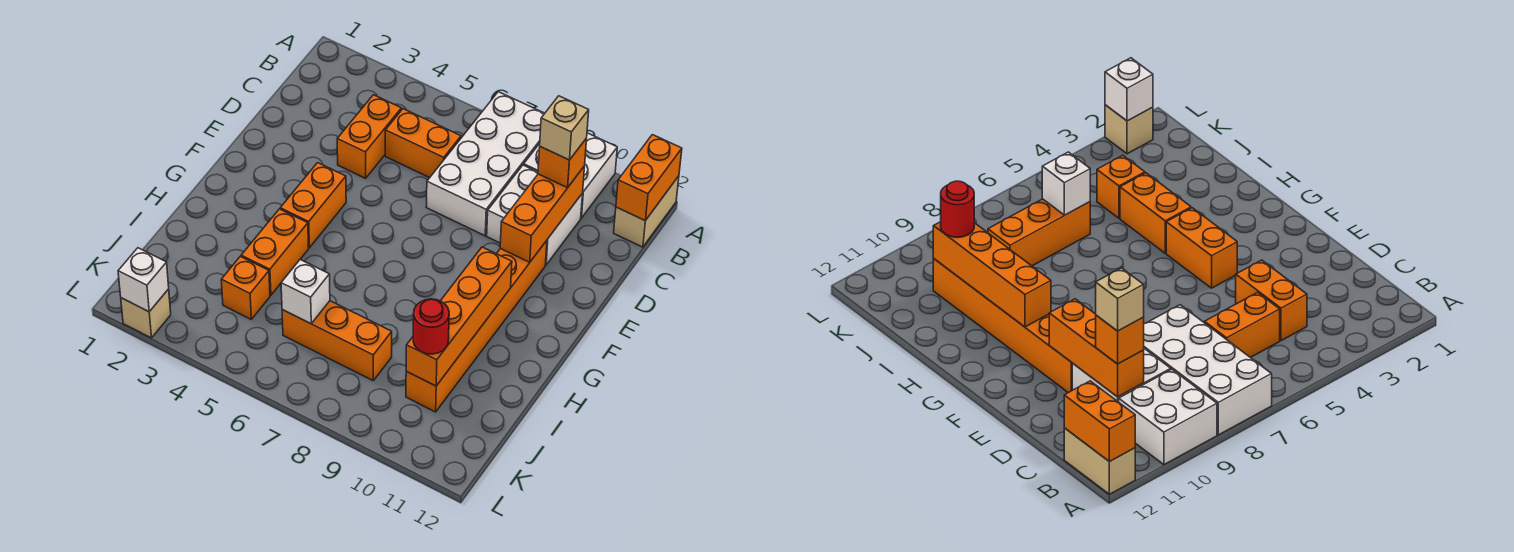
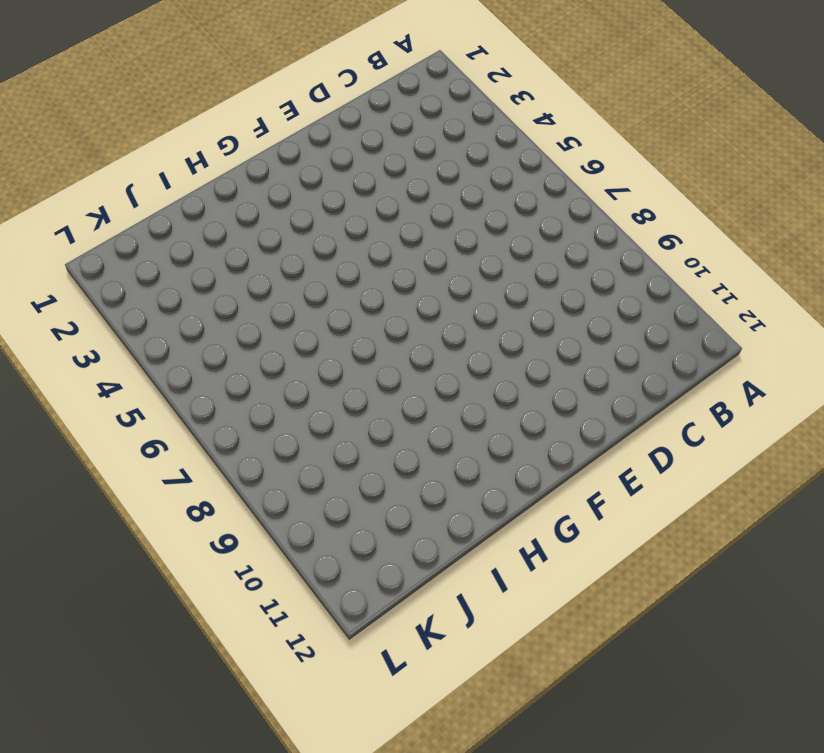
none -> white 2x4 brick [426,92,545,236]
none -> white 2x2 brick [524,133,617,218]
none -> tan 1x2 brick [614,176,679,247]

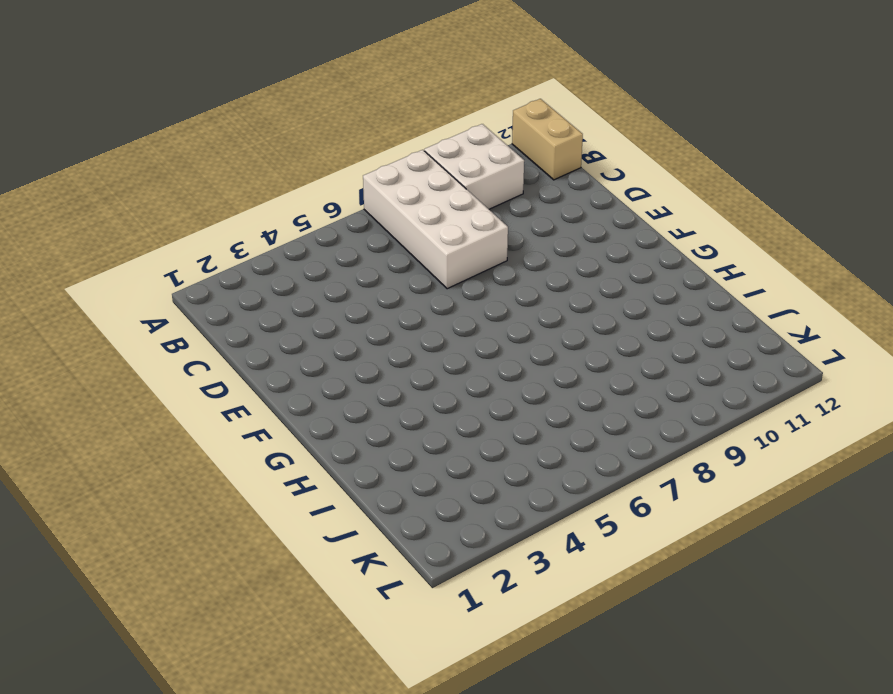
none -> orange 1x2 brick [337,95,401,178]
none -> orange 1x2 brick [385,109,461,178]
none -> white 2x2 brick [487,165,583,265]

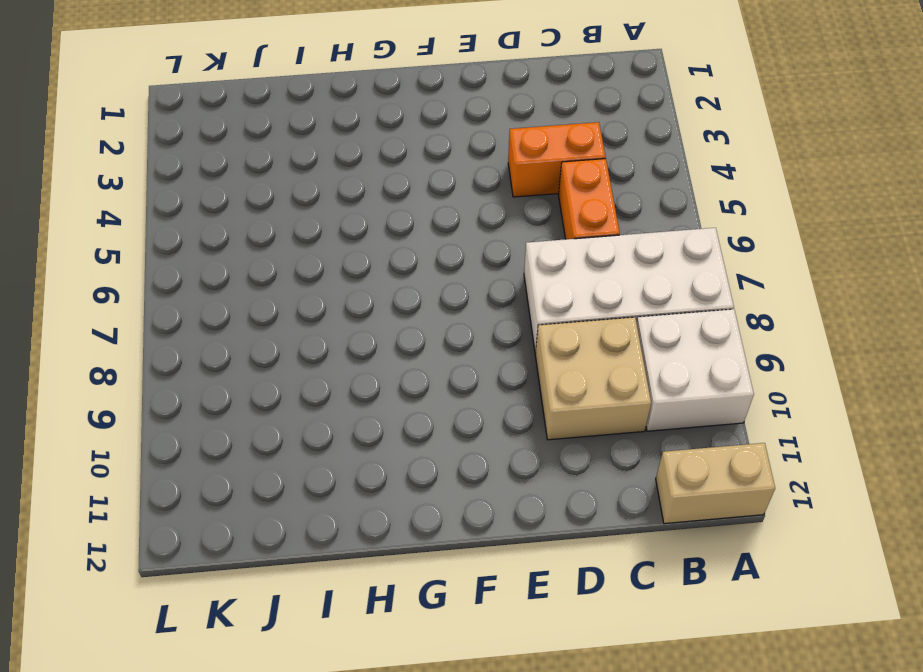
tan 2x2 brick [535,317,651,440] -> white 2x2 brick [487,165,583,265]
none -> orange 1x6 brick [406,241,547,412]
none -> orange 1x2 brick [280,163,346,248]
none -> orange 1x2 brick [241,209,309,295]

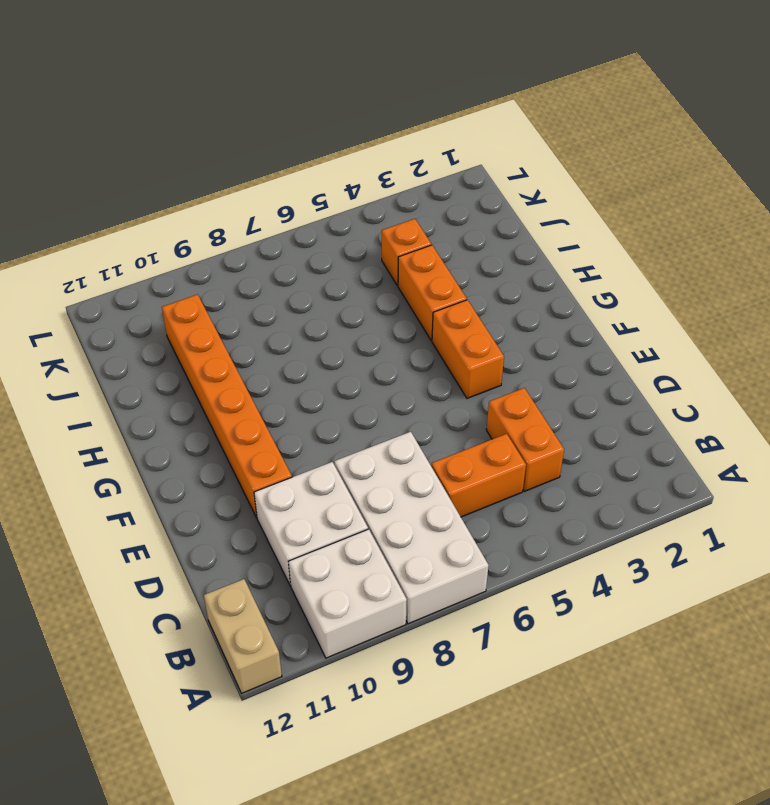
none -> orange 1x3 brick [282,301,392,380]
none -> tan 1x1 brick [121,289,171,338]
none -> orange 1x2 brick [616,135,682,221]

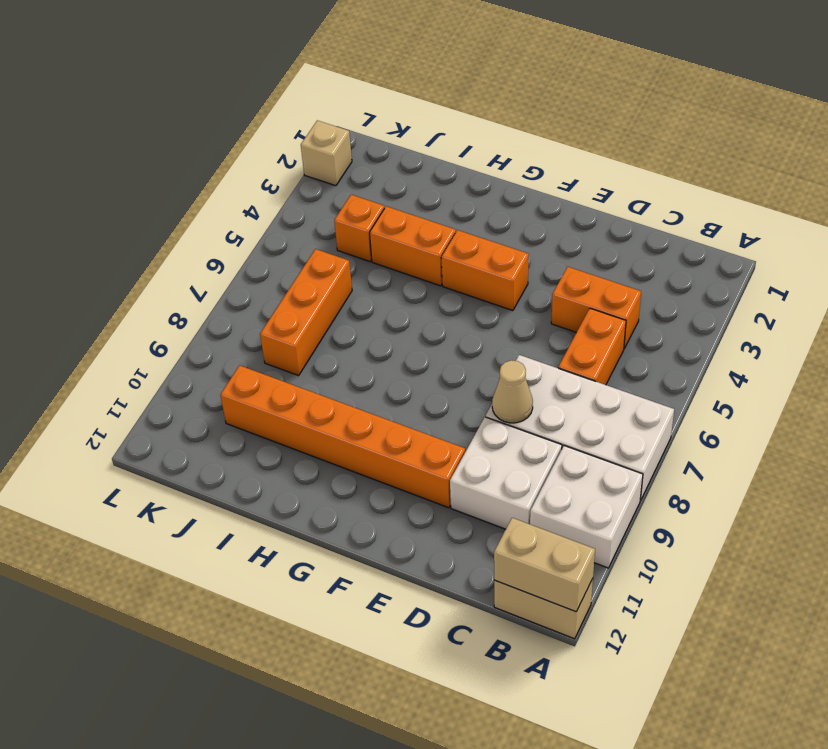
tan 1x2 brick [494,518,595,612] -> orange 1x2 brick [616,135,682,221]
tan 1x1 cone [492,360,533,423] -> none
none -> orange 1x3 brick [500,166,585,262]
none -> orange 1x4 brick [406,247,512,386]
none -> white 1x1 brick [281,260,330,324]

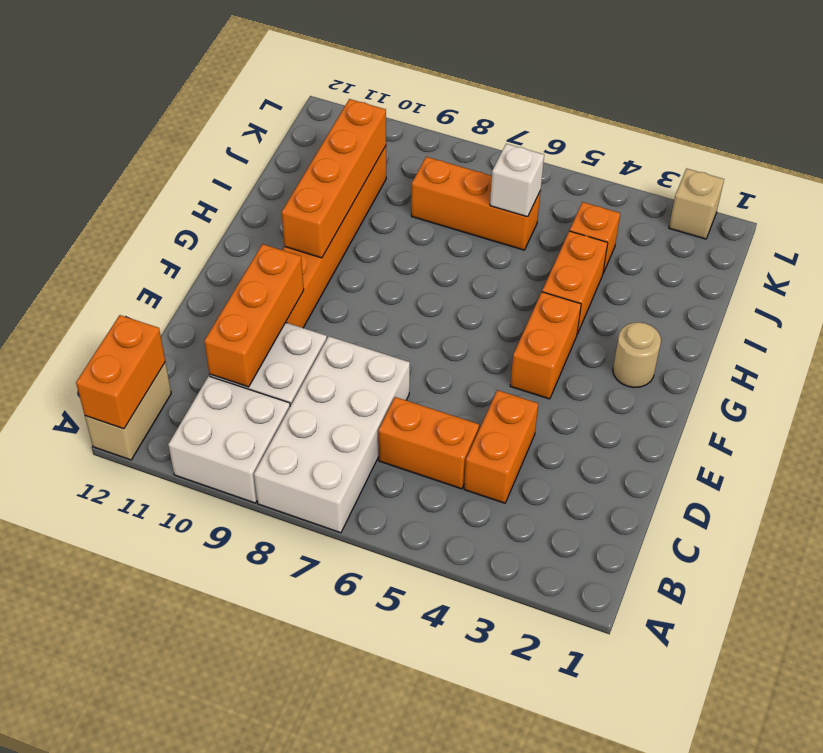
tan 1x1 round brick [613,322,661,388] -> none
none -> white 1x1 brick [118,248,169,312]
none -> orange 1x1 brick [538,138,587,188]
none -> red 1x1 round brick [413,299,449,354]

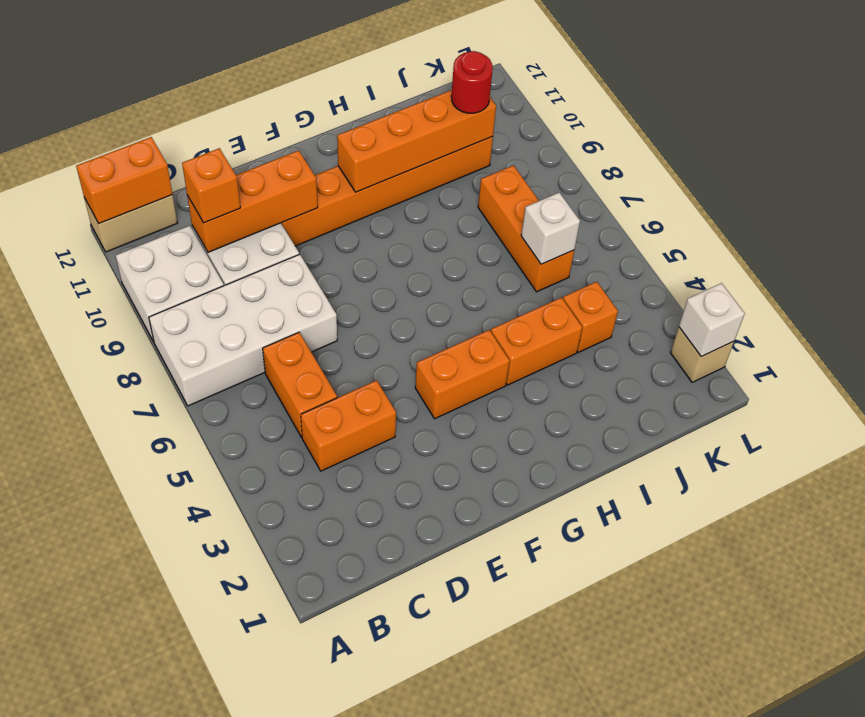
none -> tan 1x1 brick [540,96,589,160]

